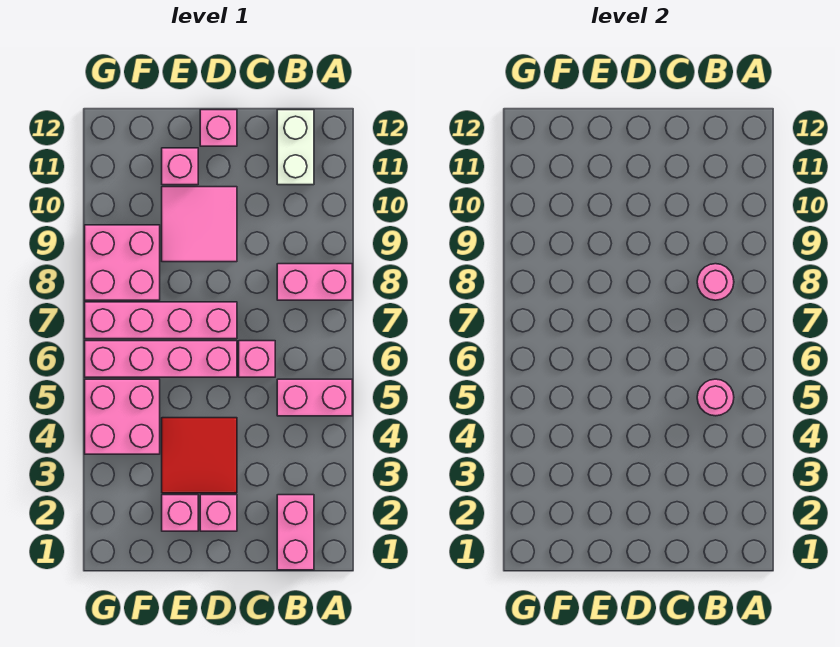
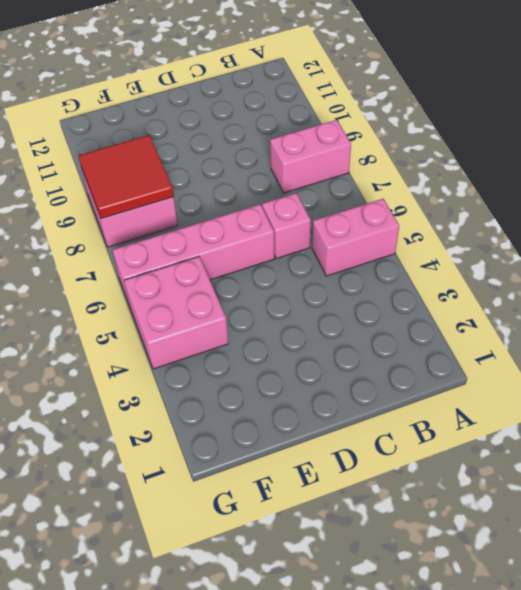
red 2x2 tile [79,135,174,219] -> red 2x2 tile moved to [162,418,237,493]
none -> pink 1x2 brick [277,495,314,570]
none -> white 1x2 brick [277,110,314,185]
none -> pink 1x1 brick [200,495,237,531]

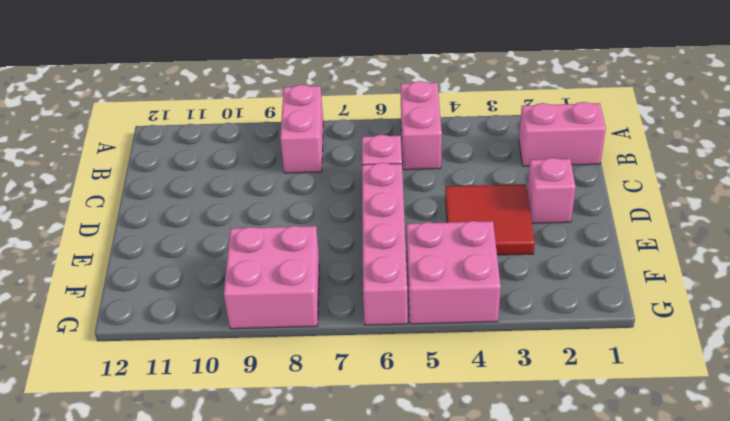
none -> white 1x2 brick [277,110,314,185]
none -> pink 1x4 brick [85,302,237,339]
none -> pink 2x2 tile [162,187,237,262]

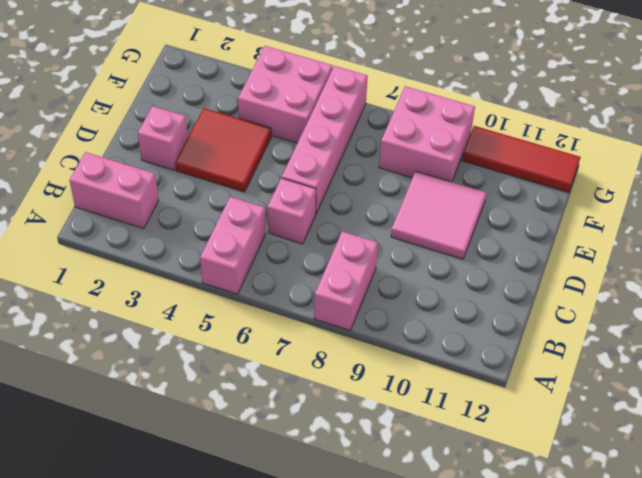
red 1x3 tile [462,126,580,192] -> none
none -> white 1x2 brick [277,110,314,185]
none -> pink 1x4 brick [85,302,237,339]
none -> pink 1x1 brick [200,110,237,146]

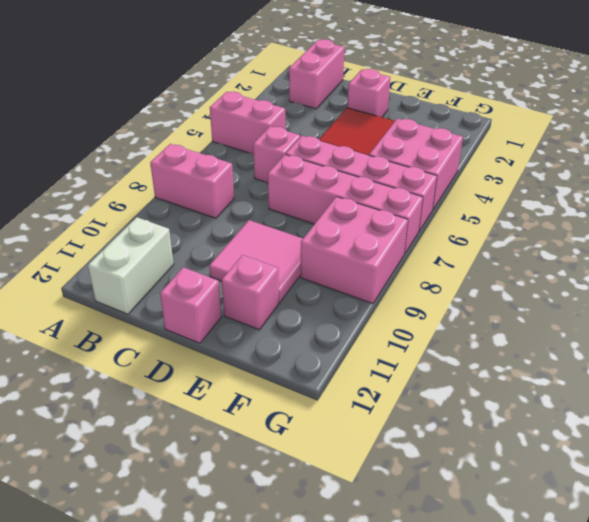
none -> pink 1x1 brick [162,495,198,531]
none -> pink 1x1 round brick [697,379,734,416]
none -> pink 1x1 round brick [697,264,734,300]

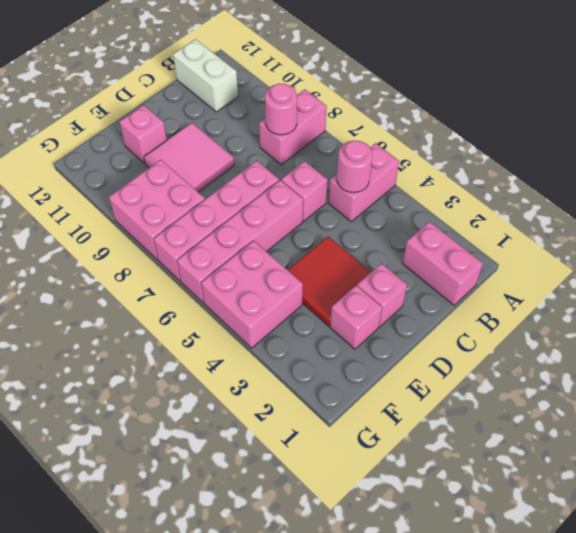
none -> pink 1x1 brick [200,110,237,146]

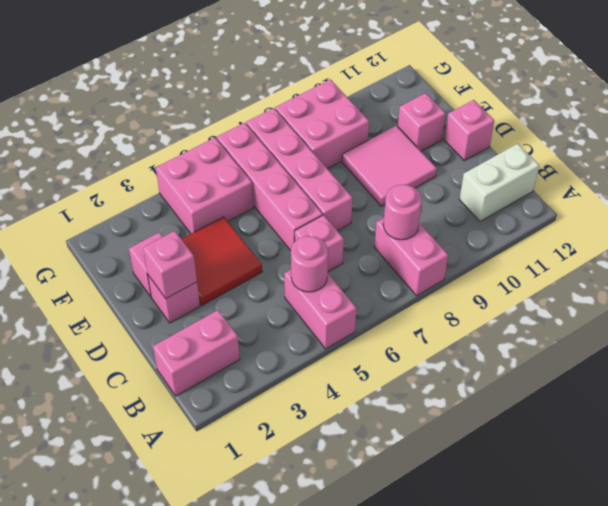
pink 1x1 brick [143,231,197,298] -> none

